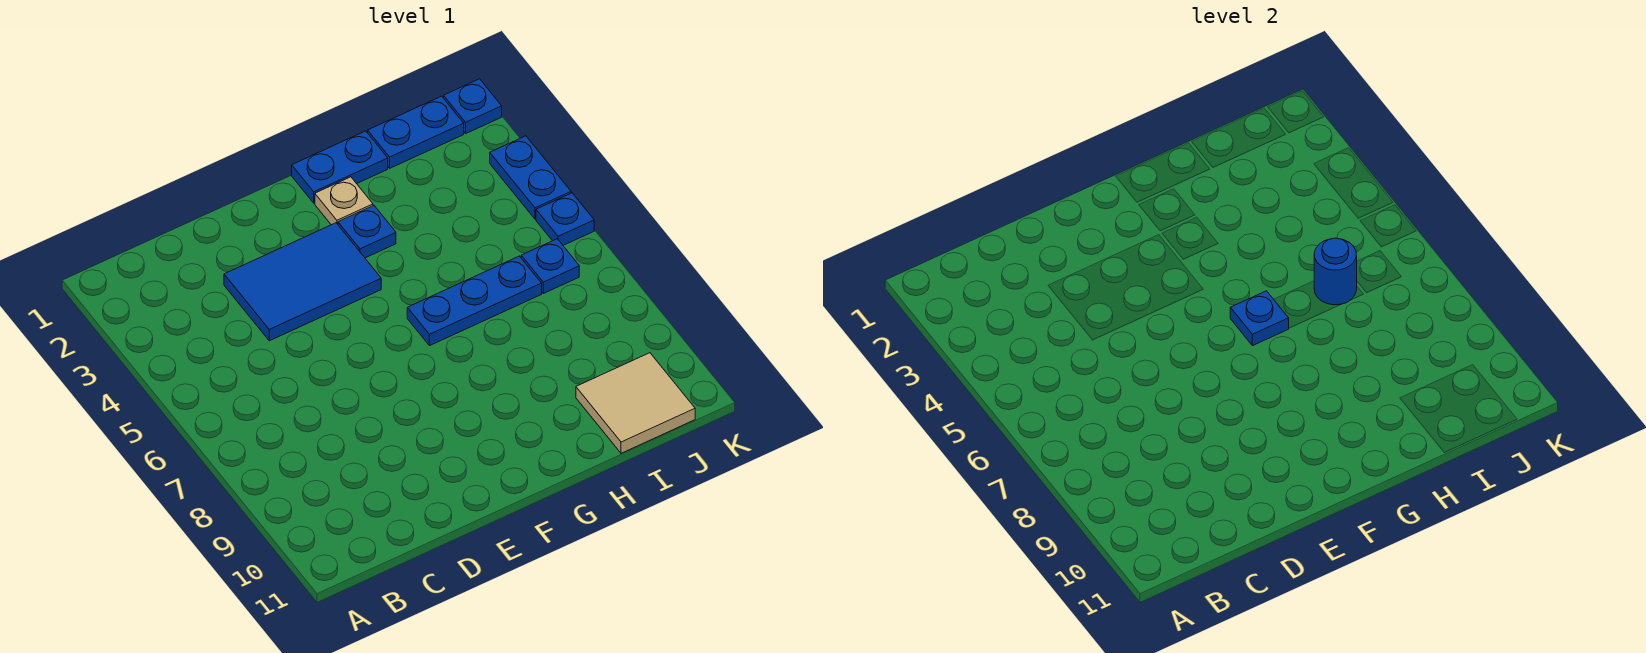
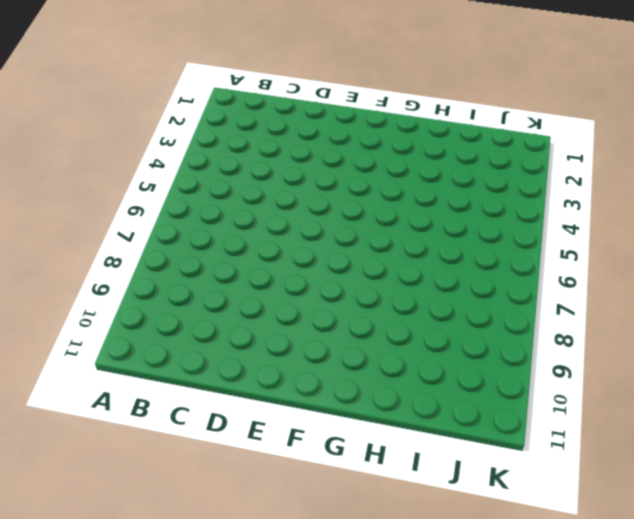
none -> blue 2x3 tile [224,223,381,341]
none -> blue 1x2 plate [292,131,388,203]
none -> tan 1x1 plate [315,177,373,225]

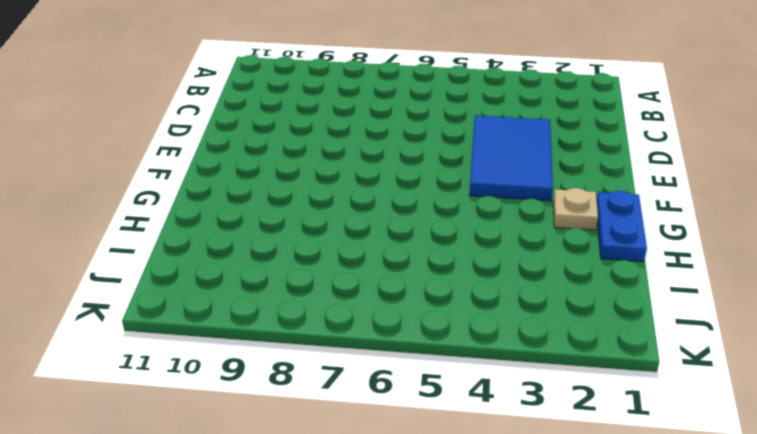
none -> blue 1x1 plate [338,206,396,258]
none -> blue 1x3 plate [407,256,542,346]
none -> blue 1x2 plate [368,96,464,168]

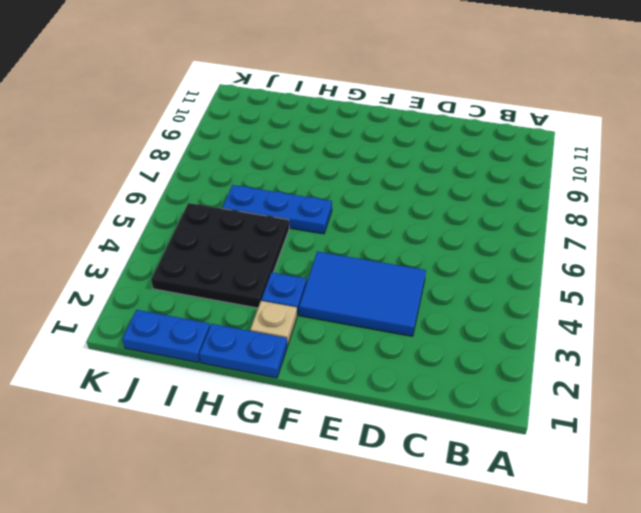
black 3x3 plate [151,203,289,308] -> none
none -> tan 2x2 tile [576,353,695,453]
none -> blue 1x1 plate [521,239,579,293]
none -> blue 1x1 plate [444,79,502,133]

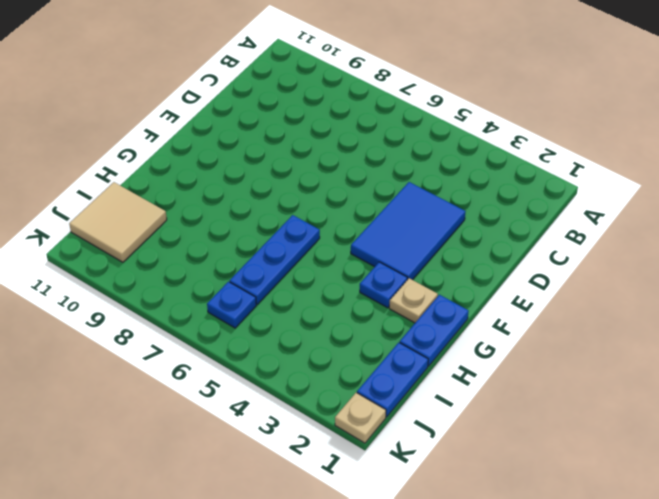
tan 1x1 plate [335,393,386,443] -> blue 1x1 plate [444,79,502,133]
none -> blue 1x2 plate [490,136,571,219]
none -> blue 1x1 plate [536,193,594,245]
none -> blue 1x1 plate [1230,291,1289,346]

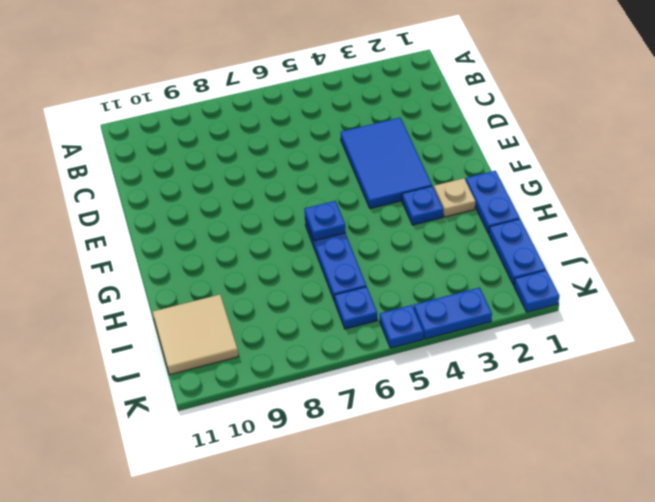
none -> blue 1x1 round brick [1314,238,1357,305]

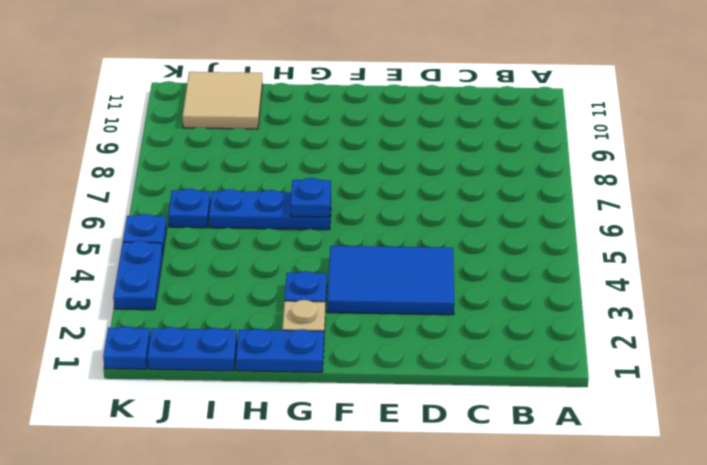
none -> blue 1x1 round brick [1314,238,1357,305]

